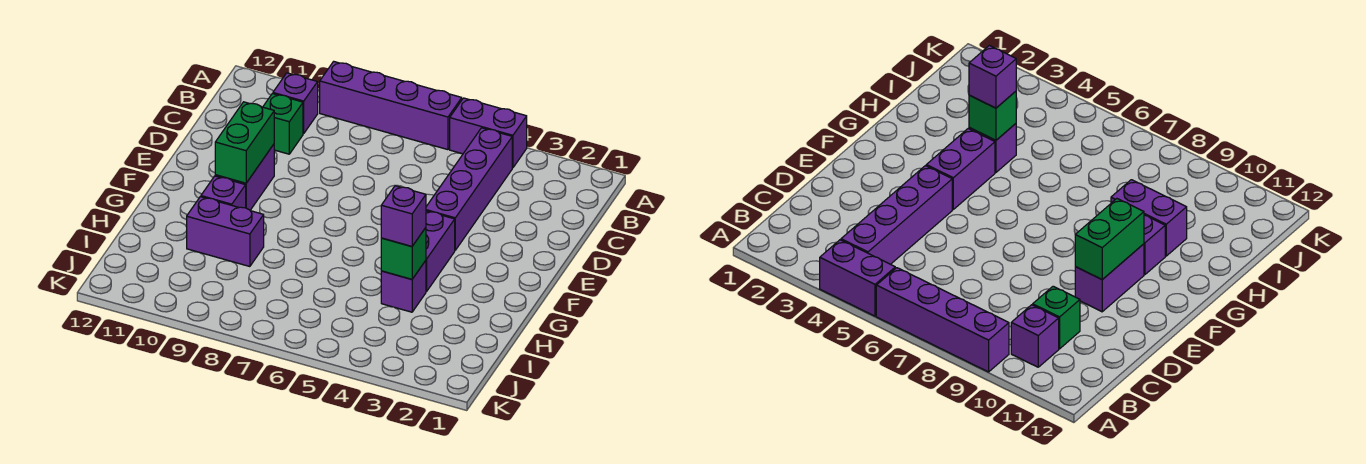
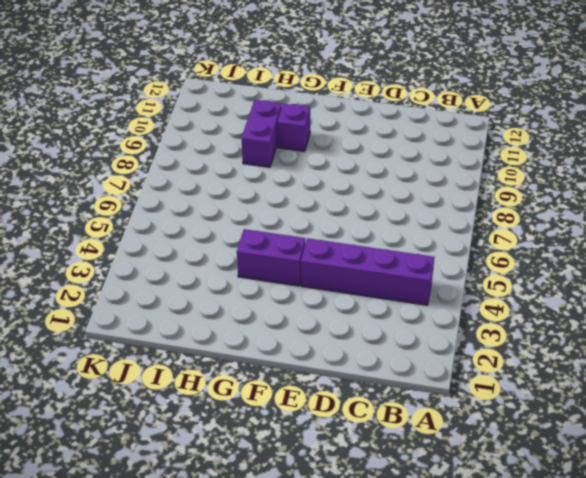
none -> purple 1x2 brick [450,98,527,168]
none -> purple 1x4 brick [320,61,462,150]
none -> purple 1x1 brick [273,73,318,134]

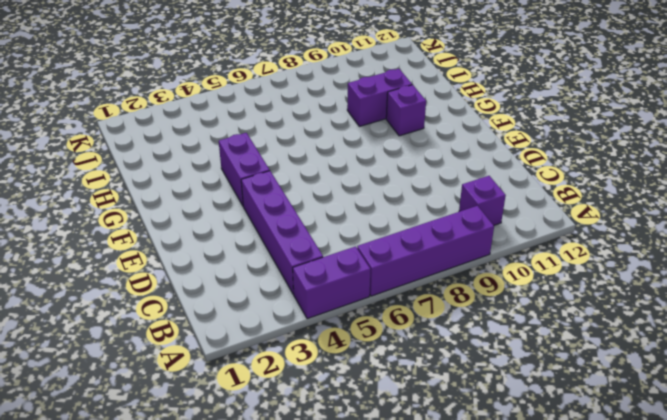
none -> green 1x1 brick [263,94,303,154]
none -> purple 1x2 brick [215,144,274,210]
none -> purple 1x1 brick [381,261,426,312]

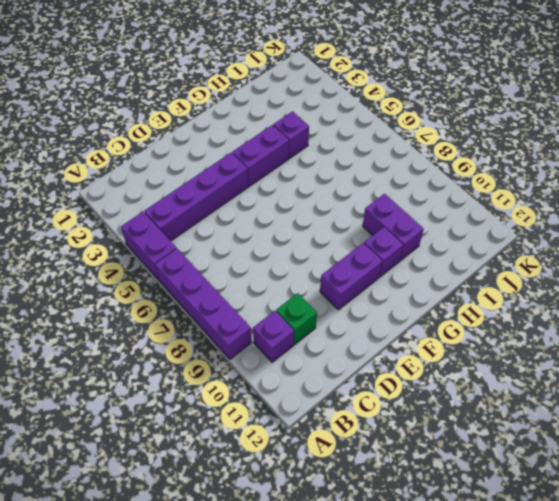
none -> green 1x2 brick [215,102,274,183]
none -> green 1x1 brick [381,228,426,279]
none -> purple 1x1 brick [381,186,426,246]

